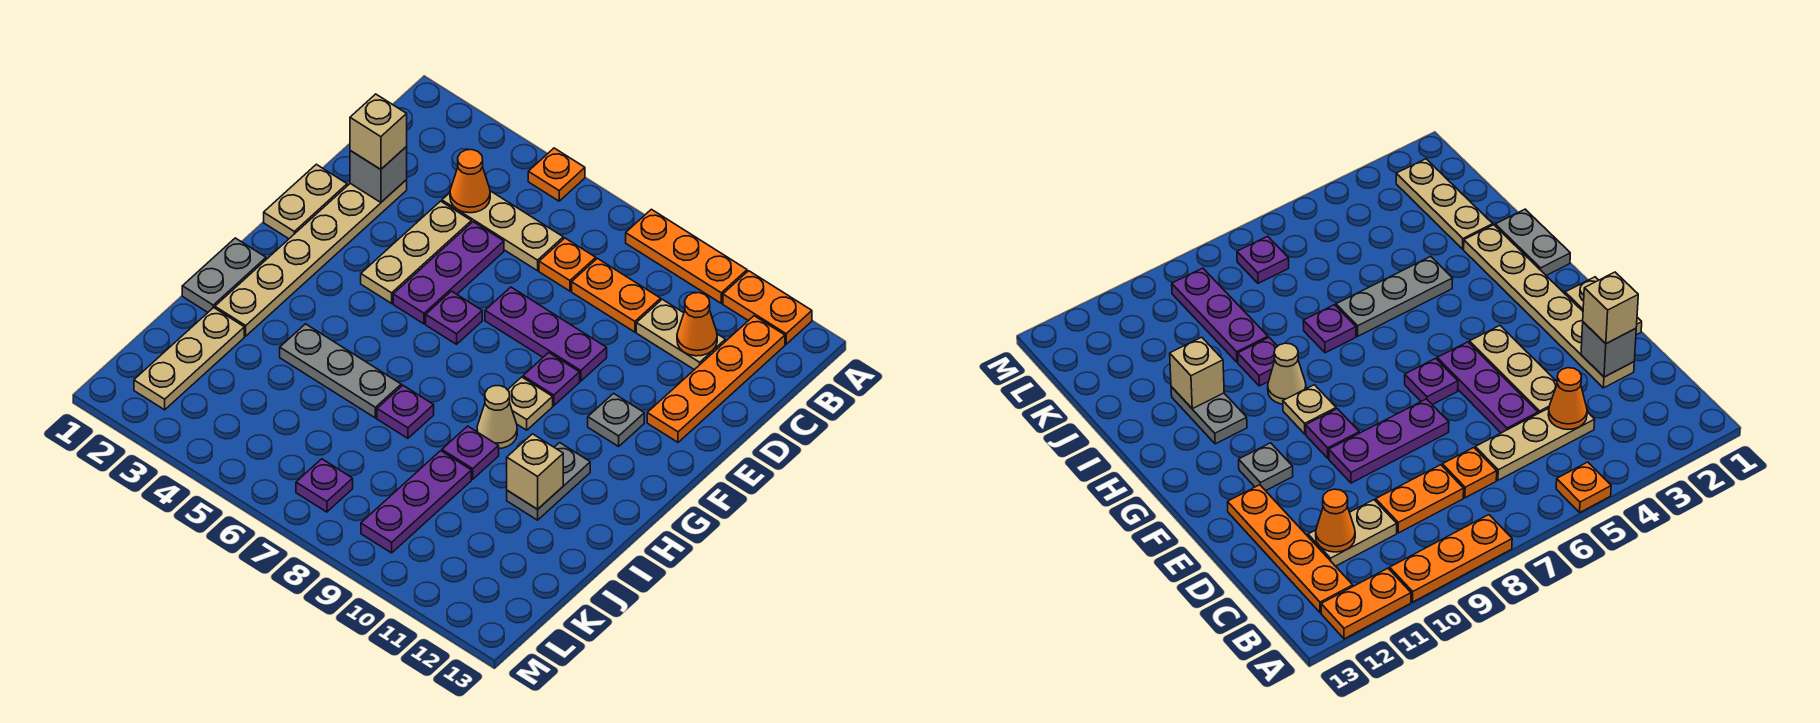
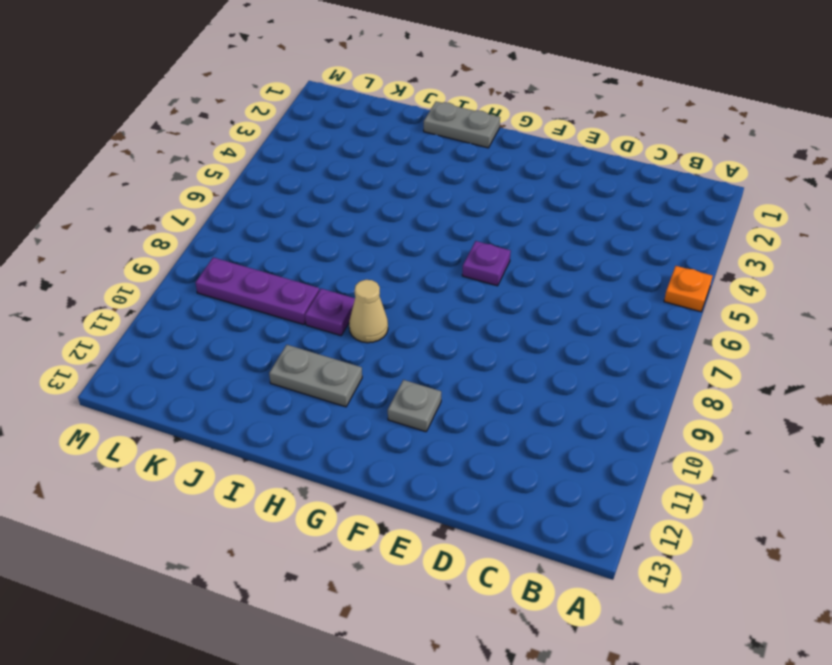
none -> orange 1x3 plate [626,209,747,303]
none -> orange 1x2 plate [723,271,812,344]
none -> orange 1x4 plate [647,316,785,442]
none -> tan 1x3 plate [442,191,563,271]

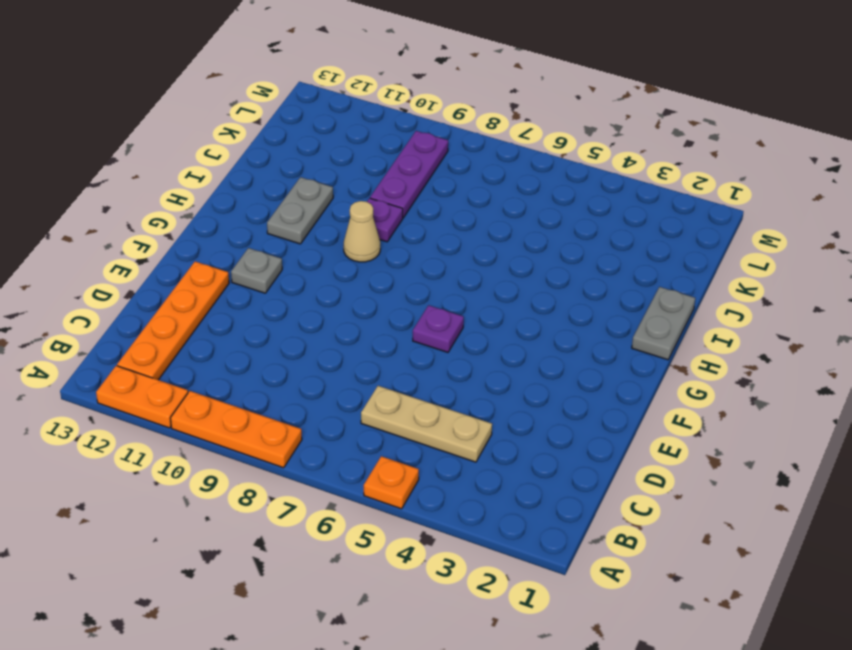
none -> orange 1x1 plate [539,238,596,291]
none -> orange 1x2 plate [572,258,661,332]
none -> tan 1x2 plate [636,299,725,370]
none -> tan 1x6 plate [215,180,407,336]

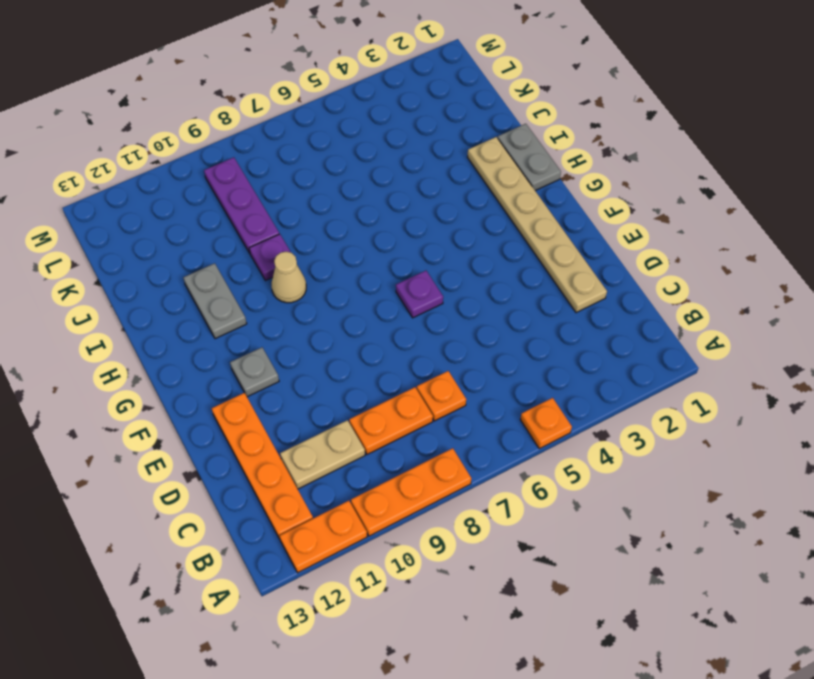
none -> tan 1x3 plate [442,191,563,271]
none -> tan 1x3 plate [361,201,471,303]
none -> purple 1x3 plate [393,222,504,324]
none -> tan 1x2 plate [264,164,347,239]

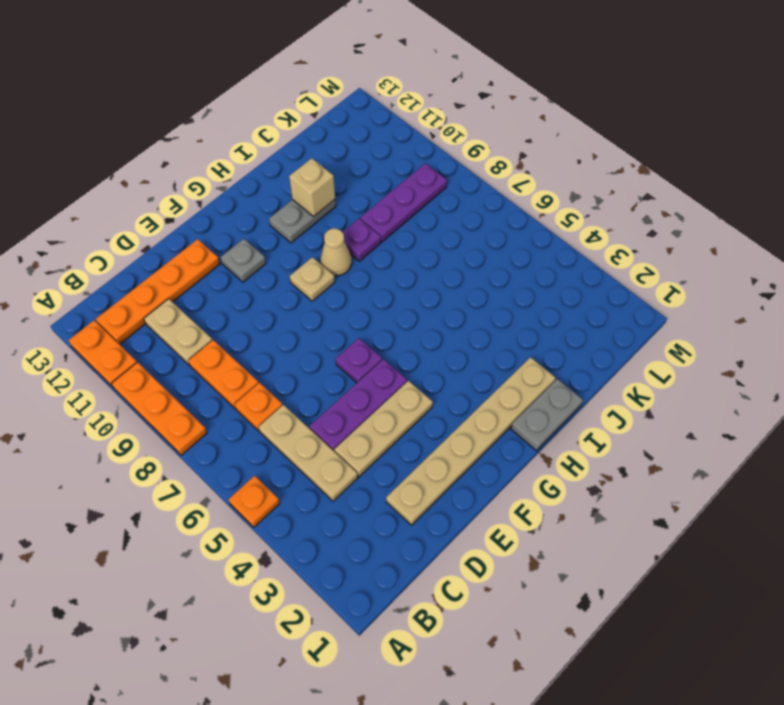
none -> tan 1x2 plate [264,164,347,239]
none -> purple 1x3 plate [485,287,607,381]
none -> purple 1x1 plate [523,353,580,406]
none -> grey 1x3 plate [280,324,401,418]

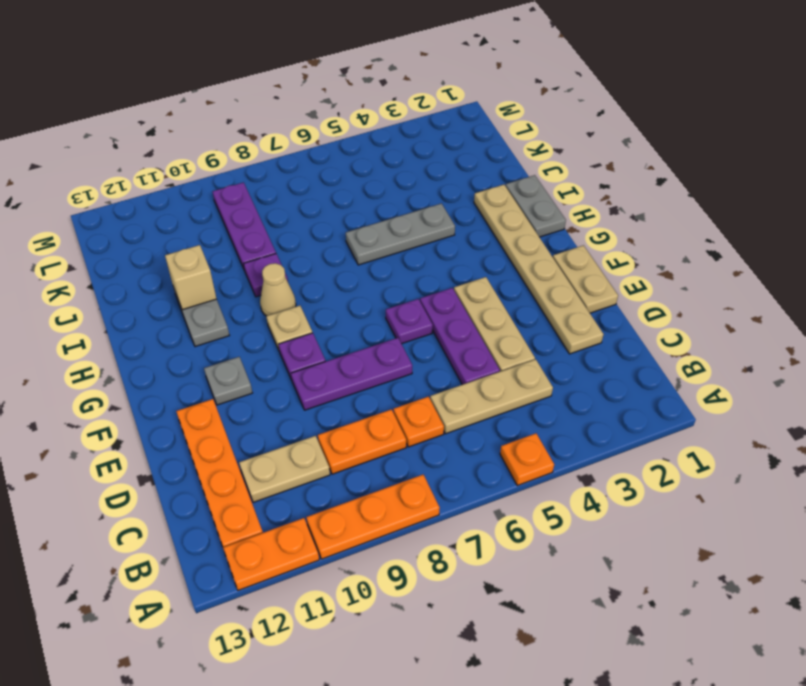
none -> purple 1x1 plate [377,385,434,438]
none -> tan 1x3 plate [134,308,244,410]
none -> purple 1x1 plate [296,459,353,512]
none -> orange 1x1 cone [450,150,490,213]

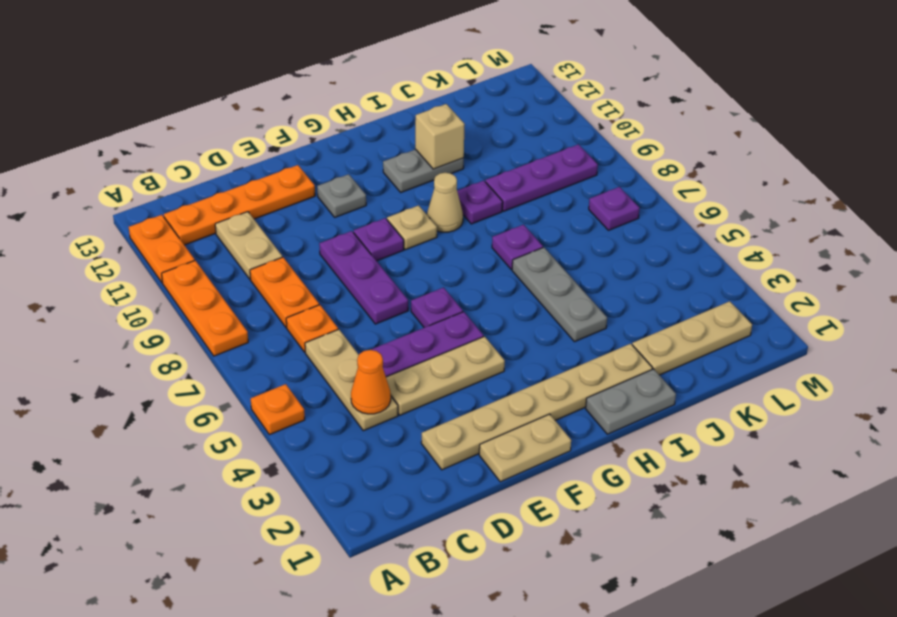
none -> orange 1x1 cone [677,293,717,356]
none -> grey 1x1 brick [350,147,407,202]
none -> tan 1x1 brick [350,94,407,169]

